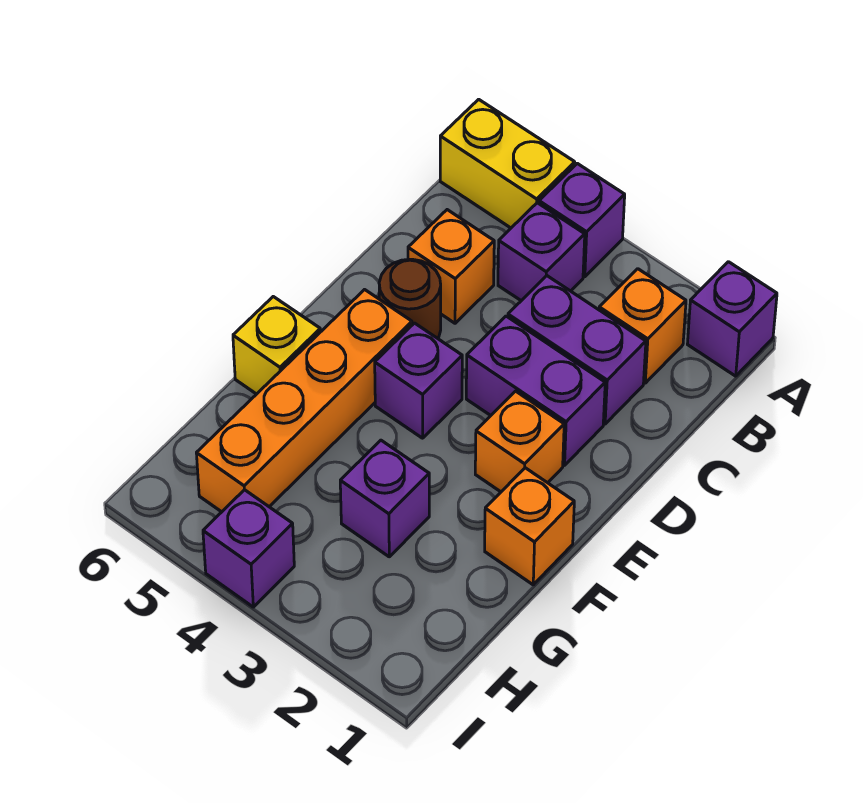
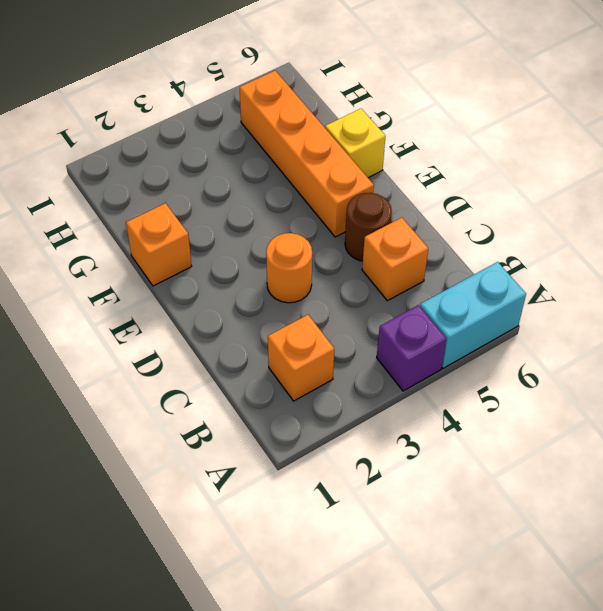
cyan 1x2 brick [420,262,526,368] -> yellow 1x2 brick [440,99,575,228]
orange 1x1 round brick [266,233,312,303] -> purple 1x2 brick [466,316,605,465]
none -> purple 1x1 brick [688,262,777,376]
none -> purple 1x1 brick [498,203,585,301]
none -> purple 1x2 brick [508,276,646,424]

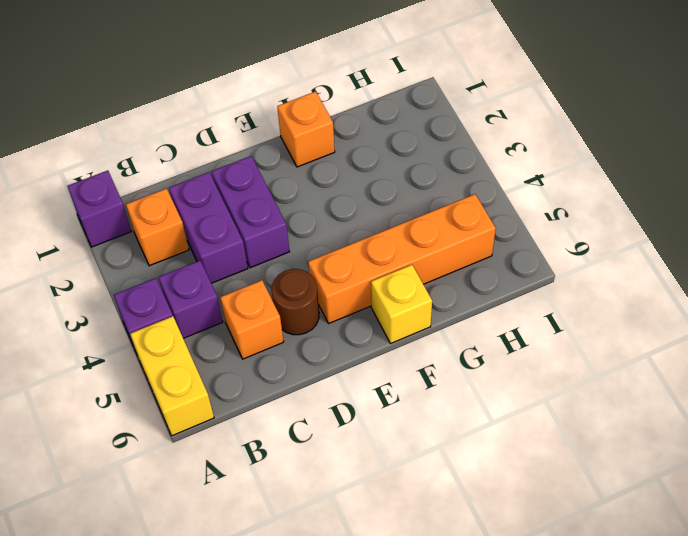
none -> orange 1x1 brick [475,391,564,492]
none -> purple 1x1 brick [375,323,462,438]
none -> purple 1x1 brick [340,440,429,557]

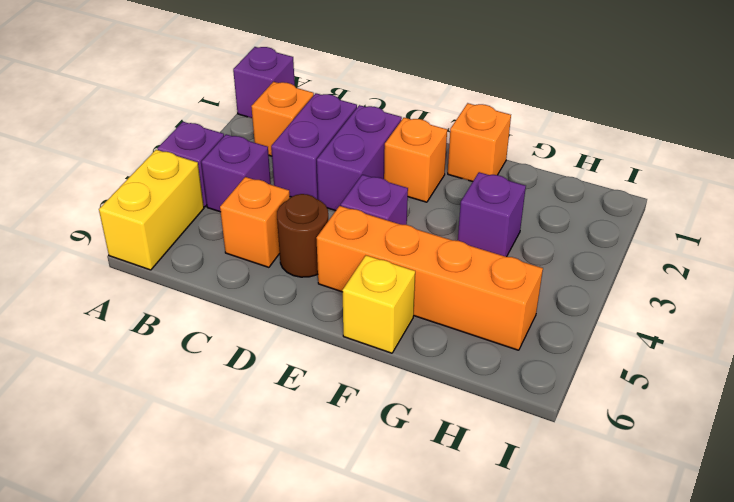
none -> purple 1x1 brick [203,490,294,607]

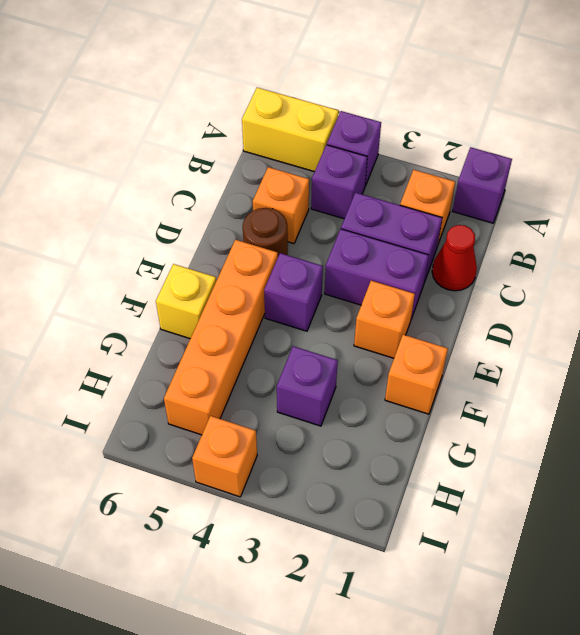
red 1x1 cone [432,225,477,291] -> none
orange 1x1 brick [192,416,257,497] -> purple 1x1 brick [203,490,294,607]

